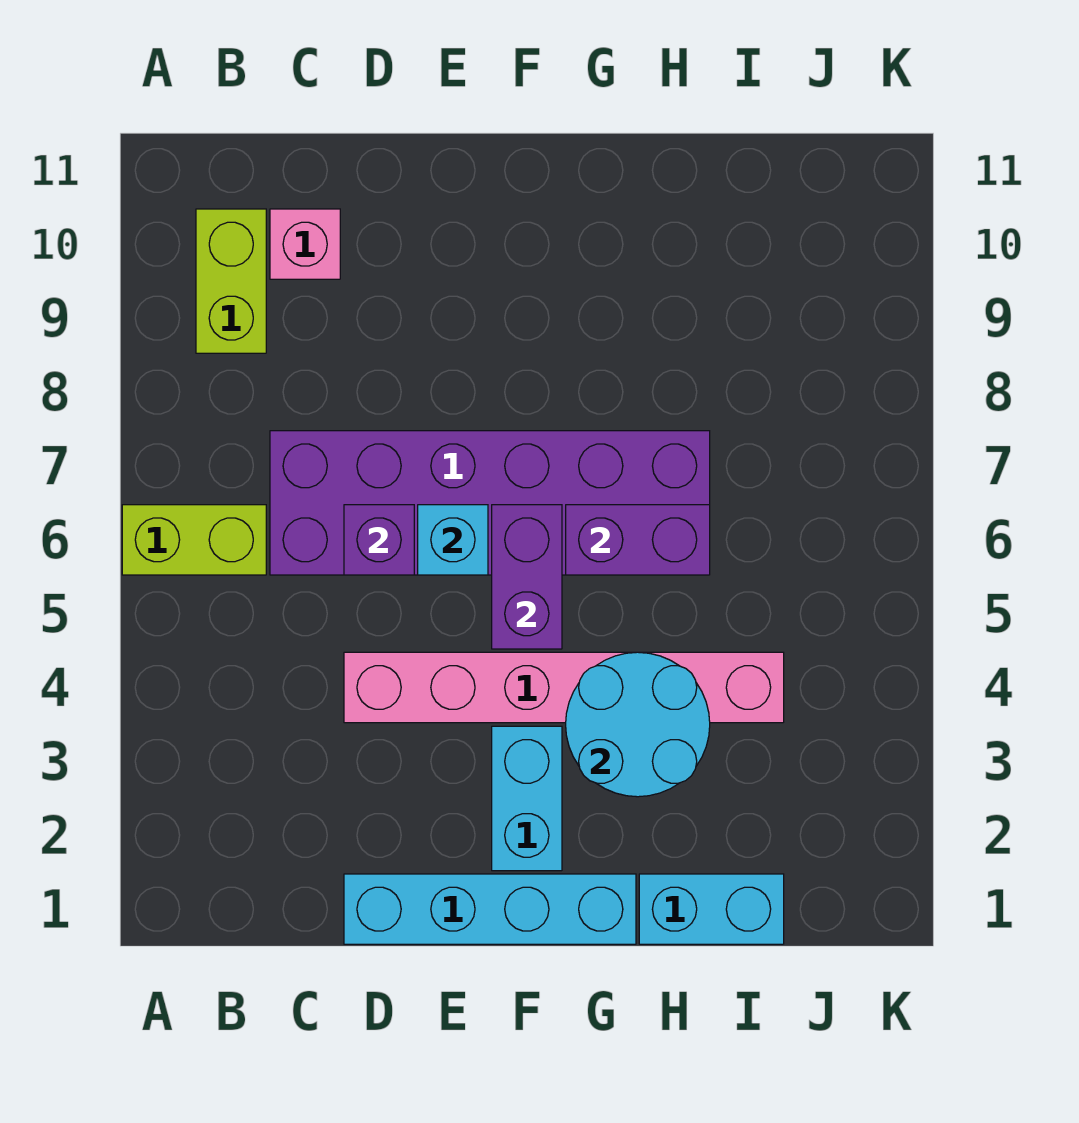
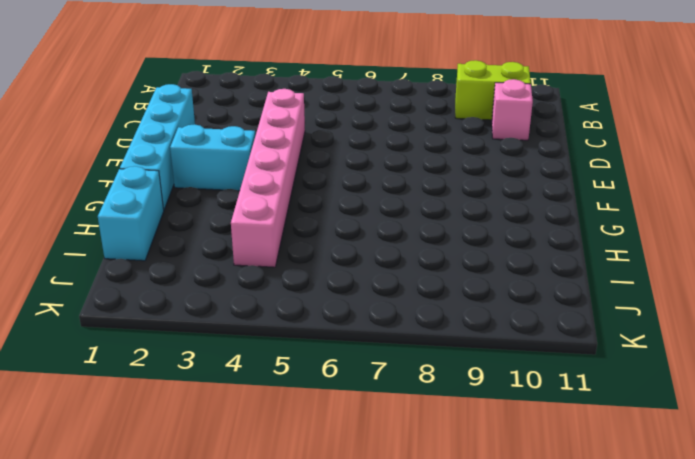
none -> lime 1x2 brick [122,505,266,575]
none -> purple 2x6 brick [270,431,710,575]
none -> purple 1x1 brick [344,505,414,575]

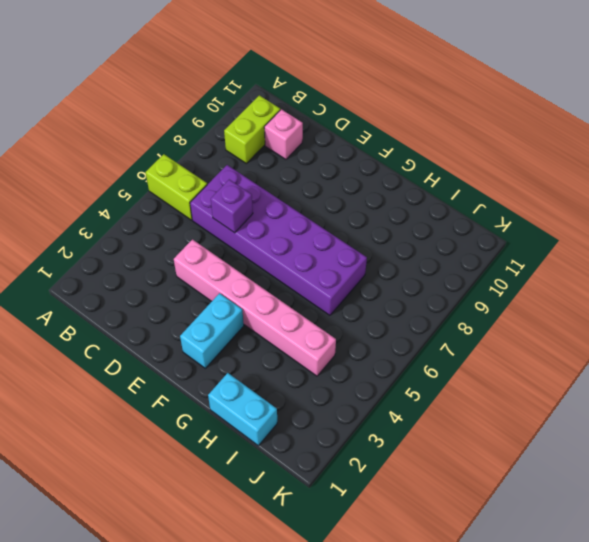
none -> cyan 1x4 brick [344,874,636,944]
none -> cyan 1x1 brick [418,505,488,575]
none -> purple 1x2 brick [492,505,562,649]

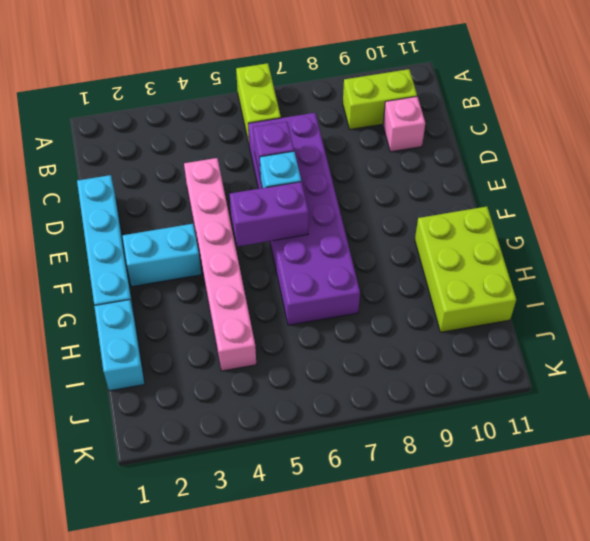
lime 2x3 brick [415,207,516,332] -> none
none -> cyan 2x2 round brick [566,652,710,797]
none -> purple 1x2 brick [566,505,710,575]

